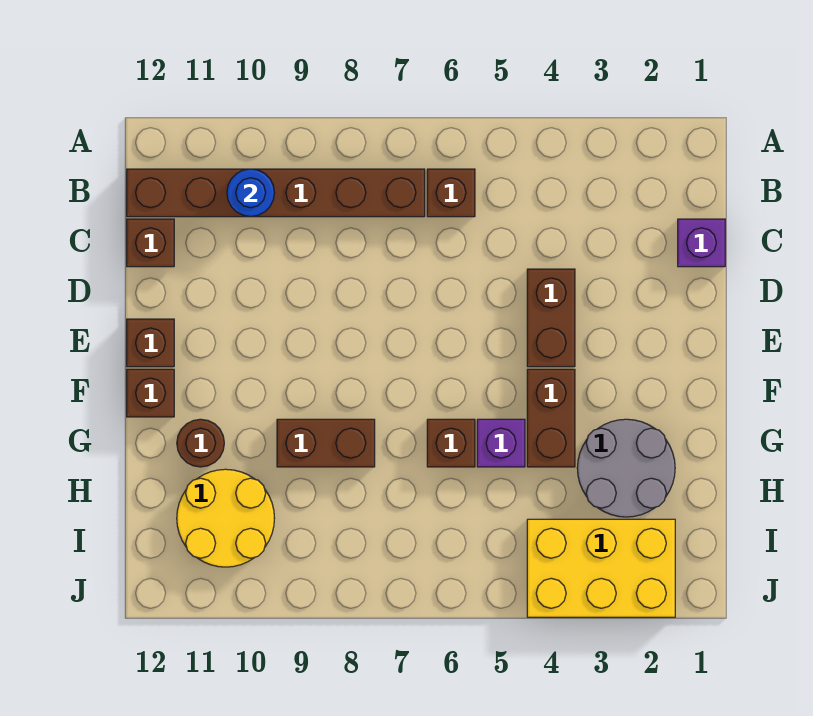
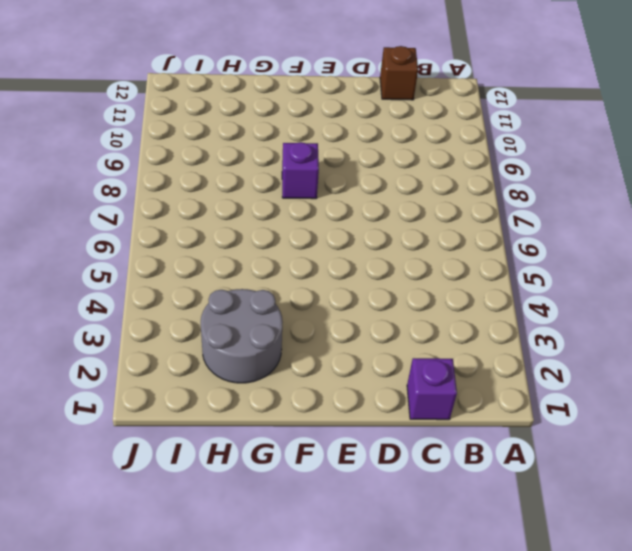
purple 1x1 brick [282,142,319,199] -> purple 1x1 brick moved to [477,419,525,467]
none -> brown 1x1 brick [427,169,475,217]
none -> brown 1x6 brick [127,169,425,217]
none -> brown 1x2 brick [527,269,575,367]

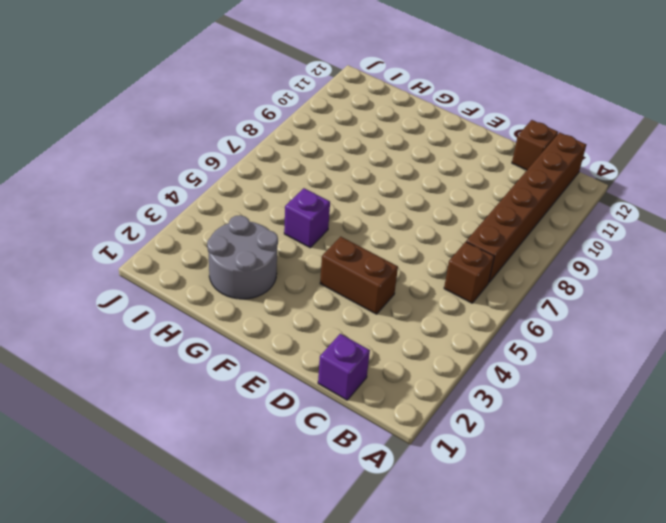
none -> brown 1x1 brick [127,319,174,367]
none -> brown 1x2 brick [527,369,575,467]
none -> brown 1x1 brick [127,369,174,417]

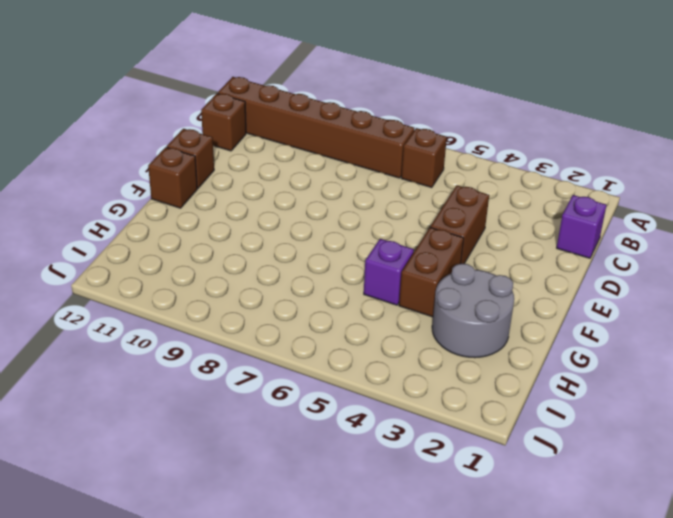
none -> brown 1x1 brick [427,419,475,467]
none -> brown 1x2 brick [277,419,375,467]
none -> brown 1x1 round brick [177,419,224,467]

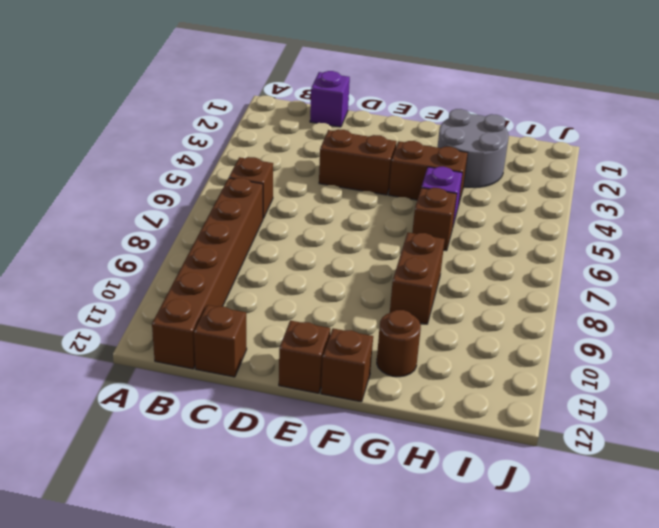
none -> yellow 2x2 round brick [177,469,275,567]
none -> yellow 2x3 brick [527,519,675,617]
none -> blue 1x1 round brick [227,169,274,217]

